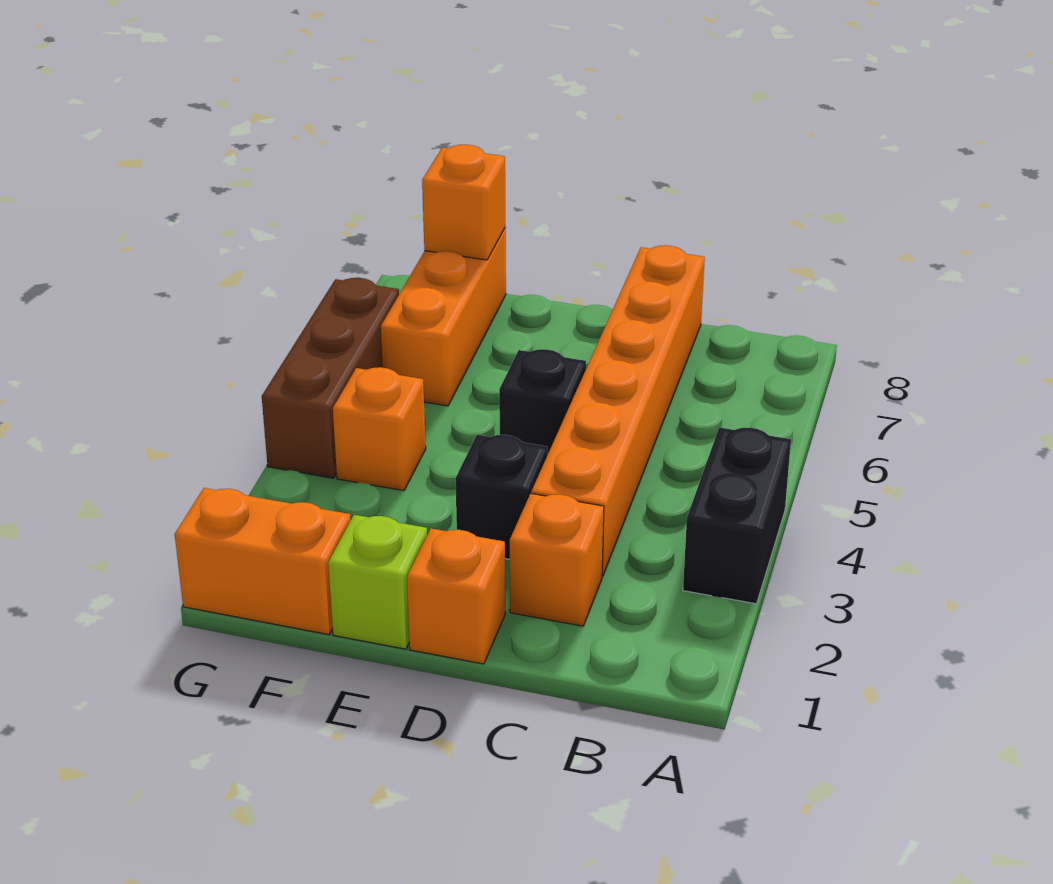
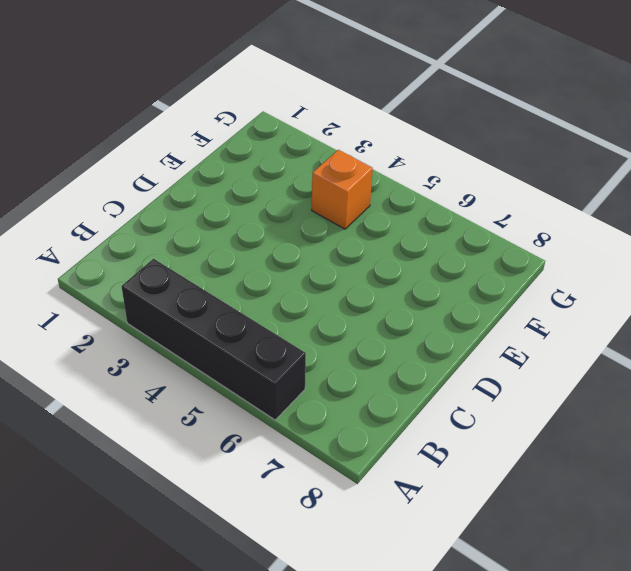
black 1x4 brick [121,259,306,420] -> black 1x2 brick [683,427,791,604]
none -> orange 1x1 brick [510,494,604,626]
none -> orange 1x6 brick [531,245,705,576]
none -> orange 1x1 brick [407,528,505,664]

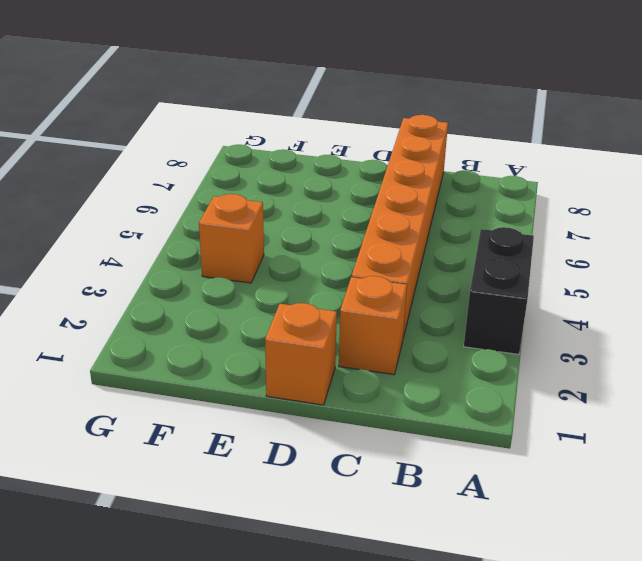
none -> black 1x1 brick [456,435,548,559]
none -> black 1x1 brick [499,349,586,453]
none -> lime 1x1 brick [328,515,427,649]

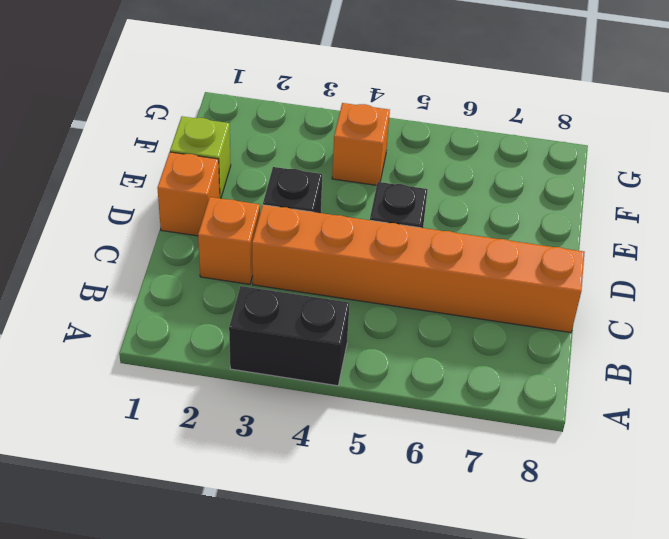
none -> orange 1x2 brick [175,488,351,635]
none -> orange 1x3 brick [381,228,506,406]
none -> brown 1x3 brick [262,278,399,478]

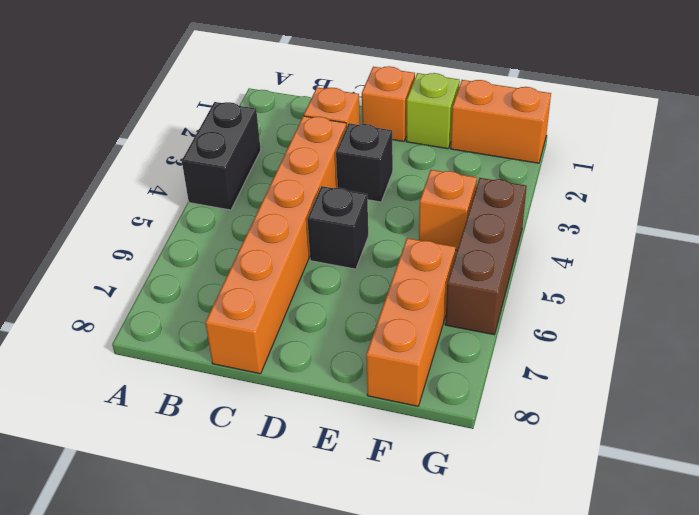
none -> orange 1x1 brick [422,145,505,260]

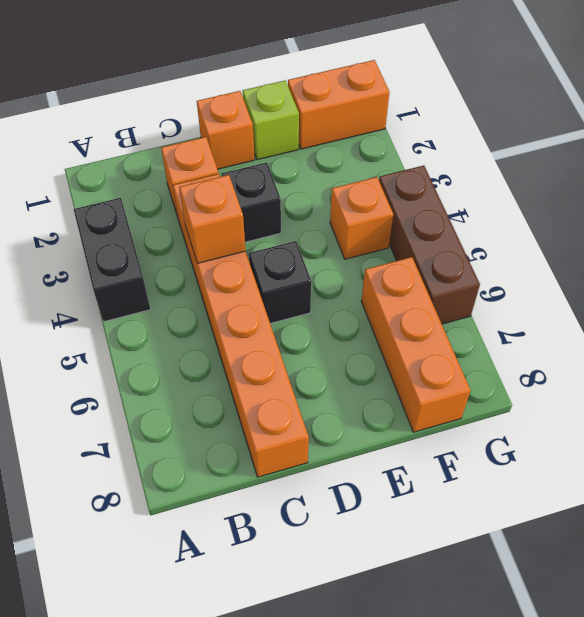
orange 1x1 brick [179,175,246,263] -> orange 1x1 brick moved to [422,145,505,260]

